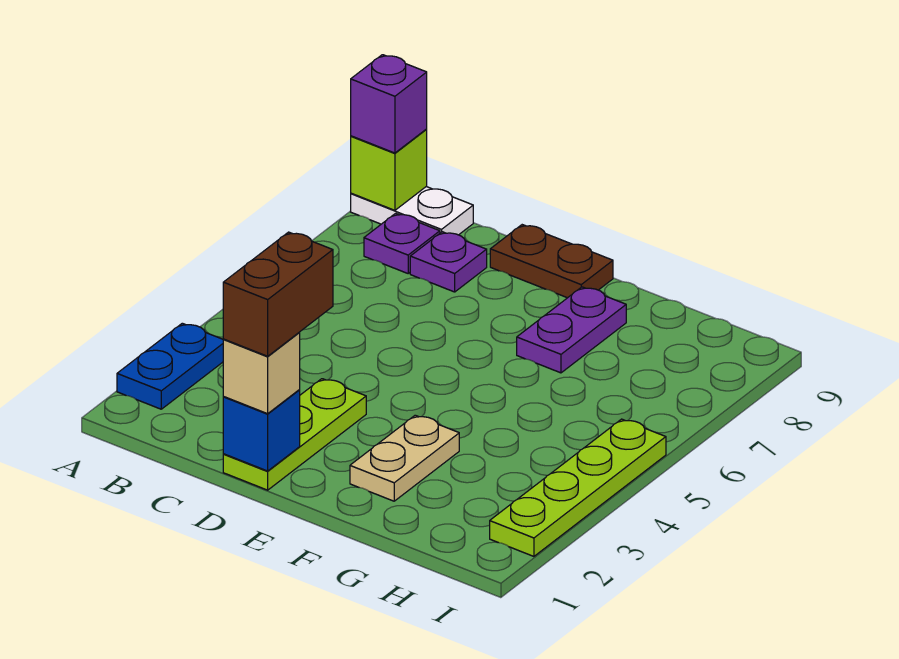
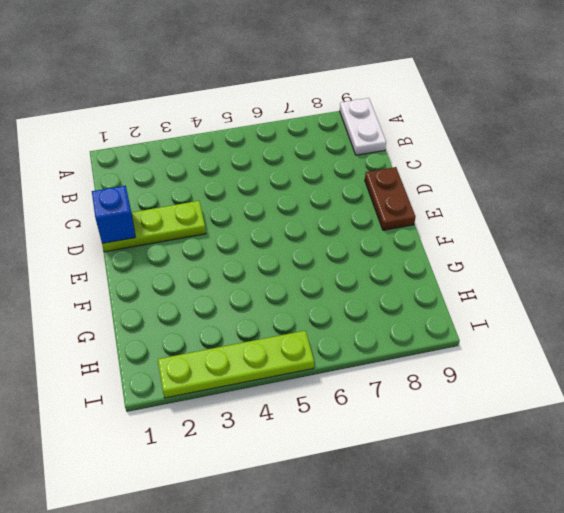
none -> blue 1x2 plate [117,323,223,409]
none -> purple 1x1 plate [364,213,440,273]
none -> purple 1x1 plate [410,232,487,292]

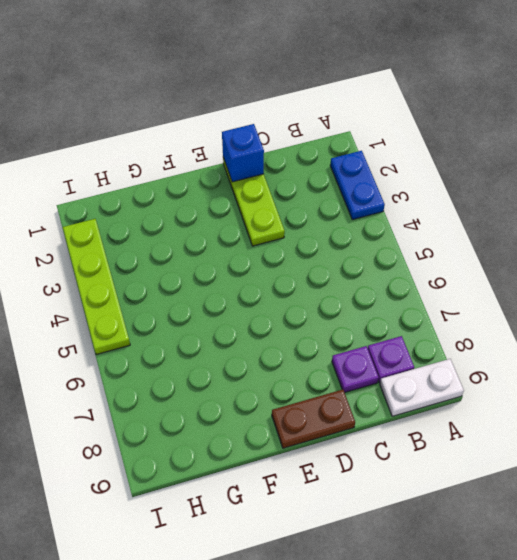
none -> tan 1x2 plate [350,415,459,501]
none -> purple 1x2 plate [517,287,626,373]
none -> lime 1x1 brick [351,130,427,210]

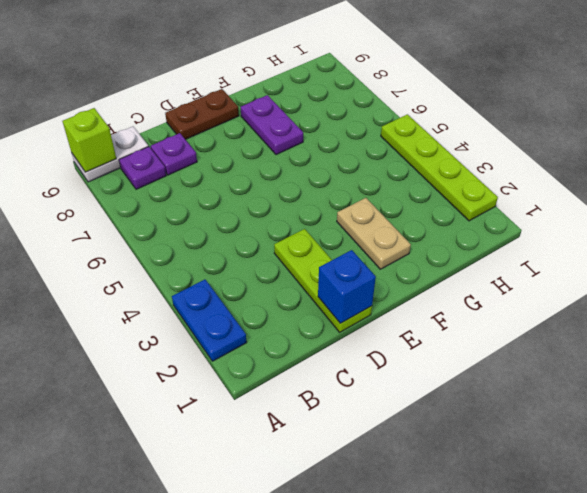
none -> purple 1x1 brick [351,55,427,153]
none -> tan 1x1 brick [223,333,300,414]
none -> brown 1x2 brick [223,232,333,356]

